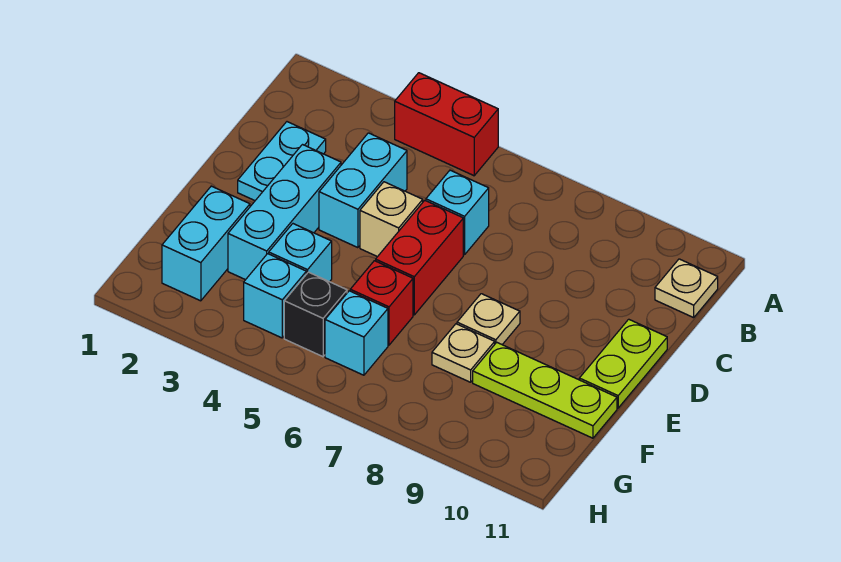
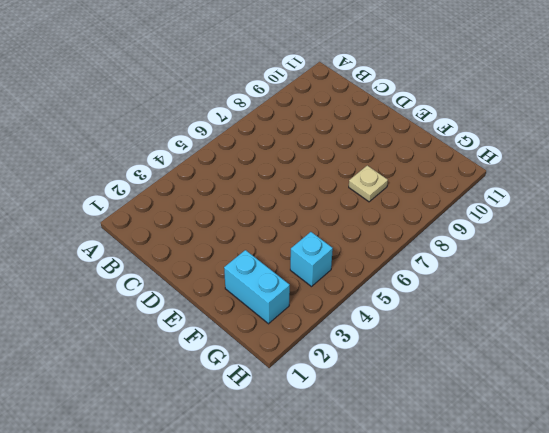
none -> red 1x2 brick [395,73,498,176]
none -> tan 1x1 plate [655,259,718,318]
none -> cyan 1x2 plate [238,122,326,201]

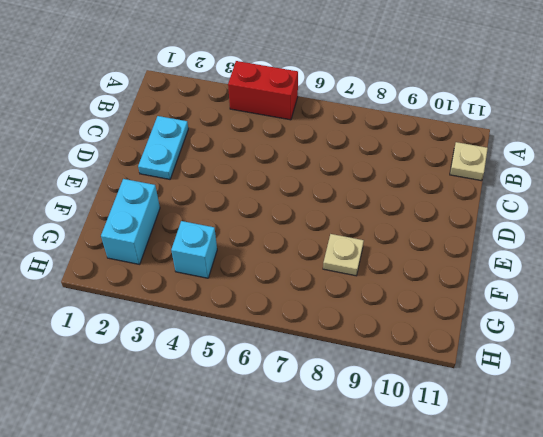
none -> cyan 1x2 brick [319,133,407,248]
none -> cyan 1x1 brick [426,170,489,255]
none -> cyan 1x3 brick [228,145,341,280]

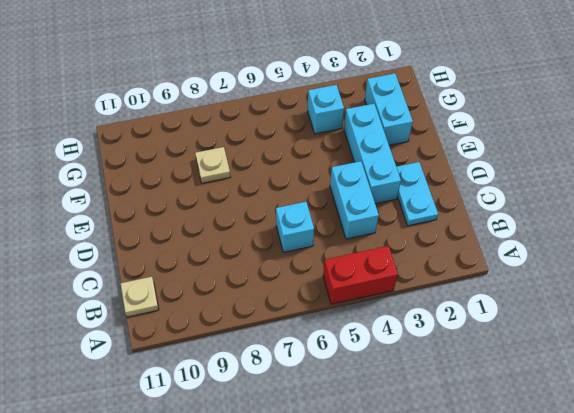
none -> tan 1x1 brick [360,182,423,257]
none -> red 1x2 brick [376,200,463,315]
none -> lime 1x2 plate [579,319,667,408]

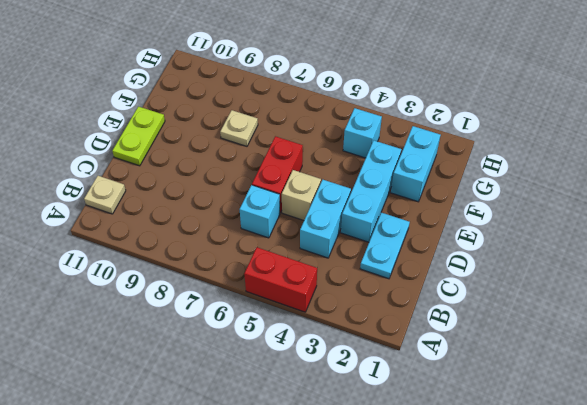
none -> tan 1x1 plate [457,294,520,345]
none -> cyan 1x1 brick [269,224,332,282]
none -> red 1x1 brick [350,261,413,345]

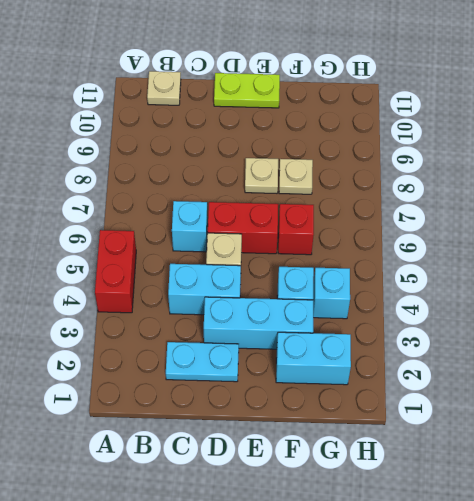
none -> lime 1x3 plate [473,342,617,438]
none -> black 1x1 brick [284,272,347,357]
none -> cyan 1x1 brick [325,291,388,375]

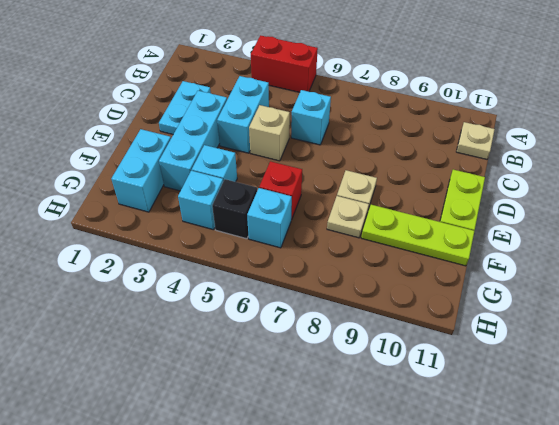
none -> red 1x2 brick [376,200,463,315]

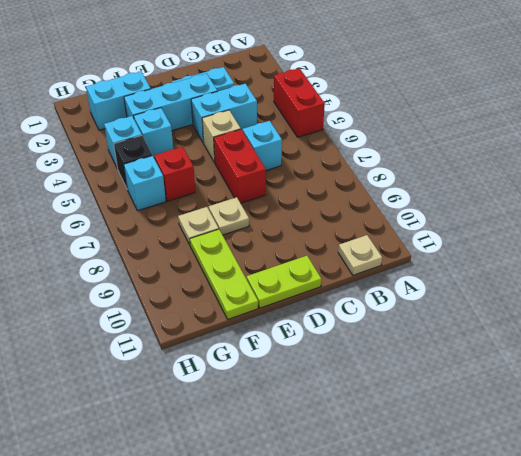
red 1x2 brick [214,129,266,203] -> red 1x2 brick turned to [376,200,463,315]

